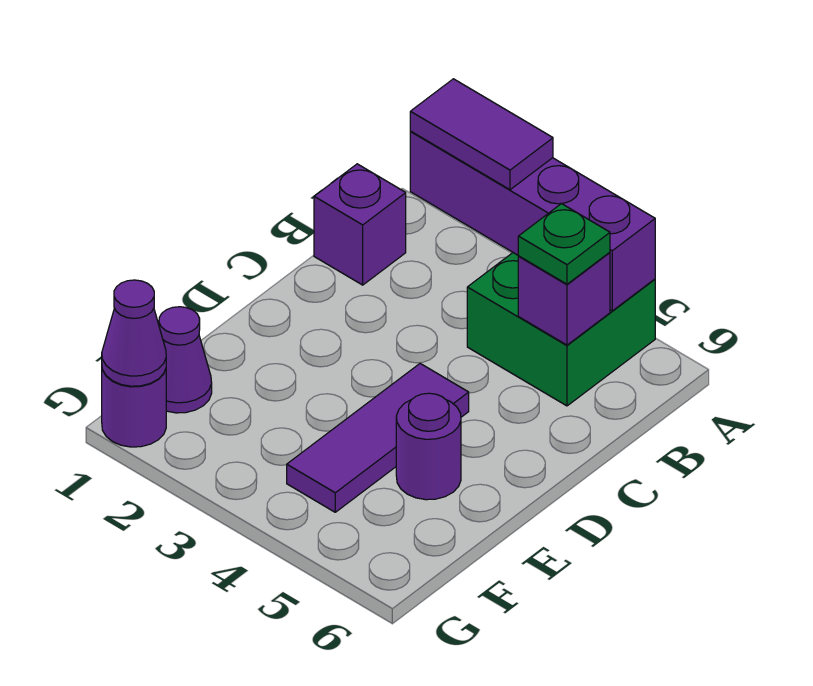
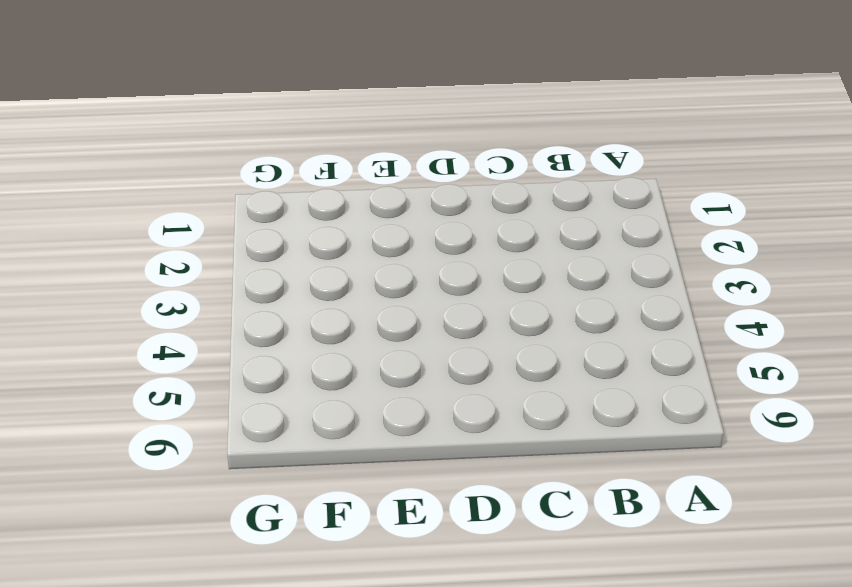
none -> green 2x2 brick [467,253,655,406]
none -> purple 1x1 brick [314,164,406,285]

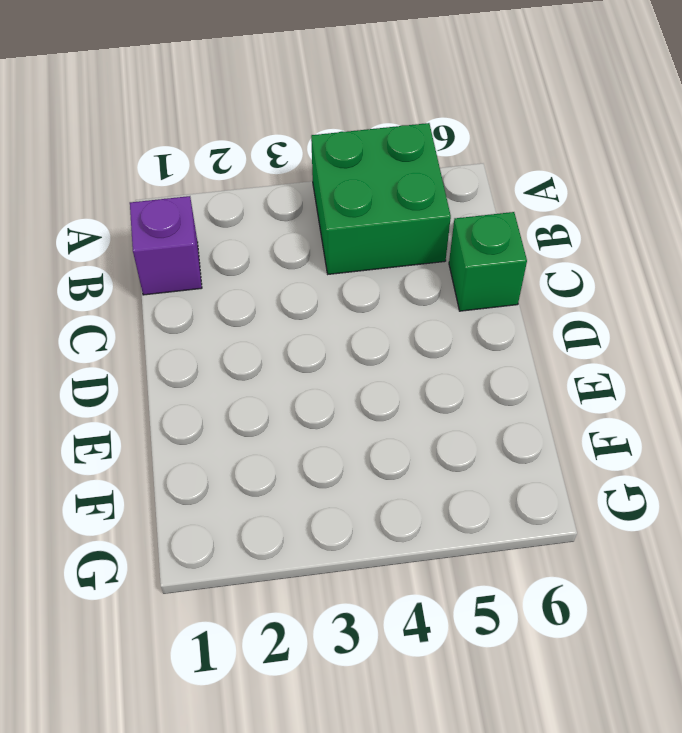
green 1x1 brick [449,212,527,311] -> none
none -> purple 1x3 tile [287,364,469,512]
none -> purple 1x1 round brick [396,393,461,500]

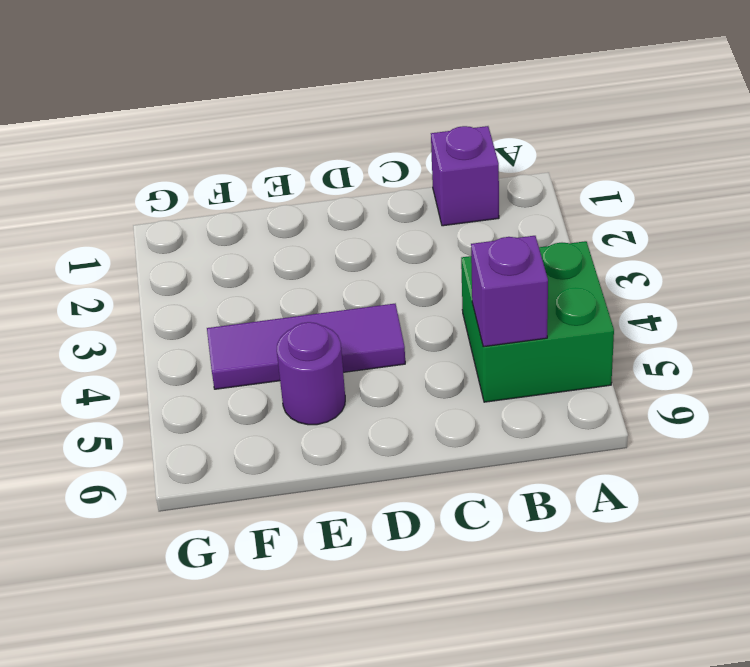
none -> purple 1x1 cone [159,307,212,413]
none -> purple 1x1 round brick [102,369,166,447]

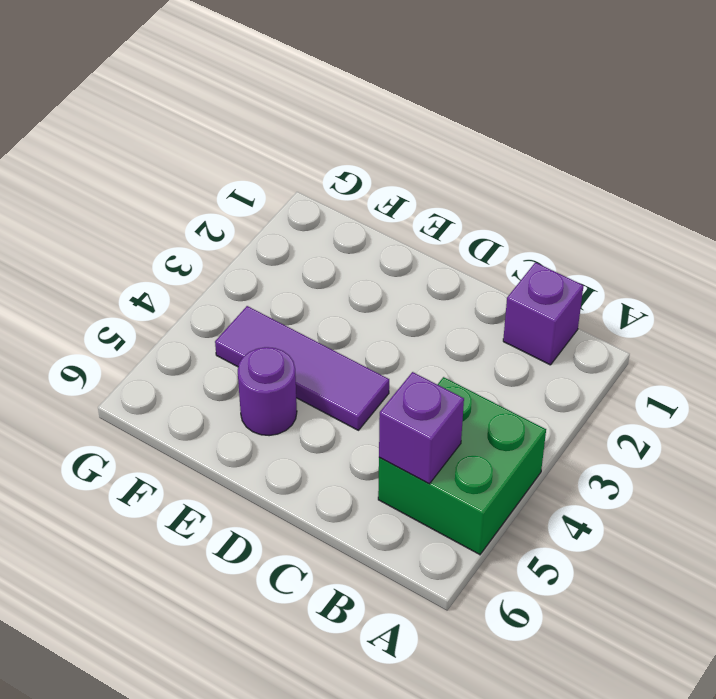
none -> purple 1x1 cone [159,307,212,413]
none -> purple 1x1 round brick [102,369,166,447]

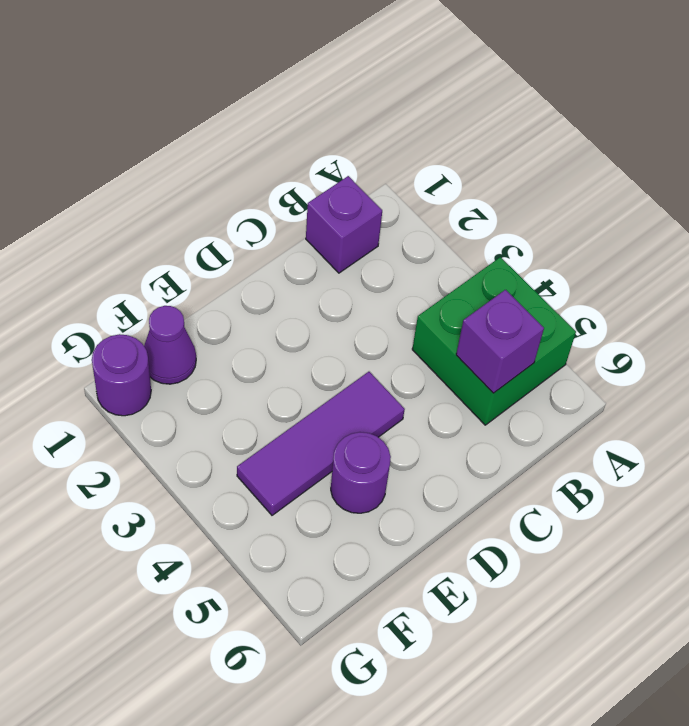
none -> purple 1x4 brick [410,132,655,311]
none -> purple 1x1 cone [102,280,166,386]

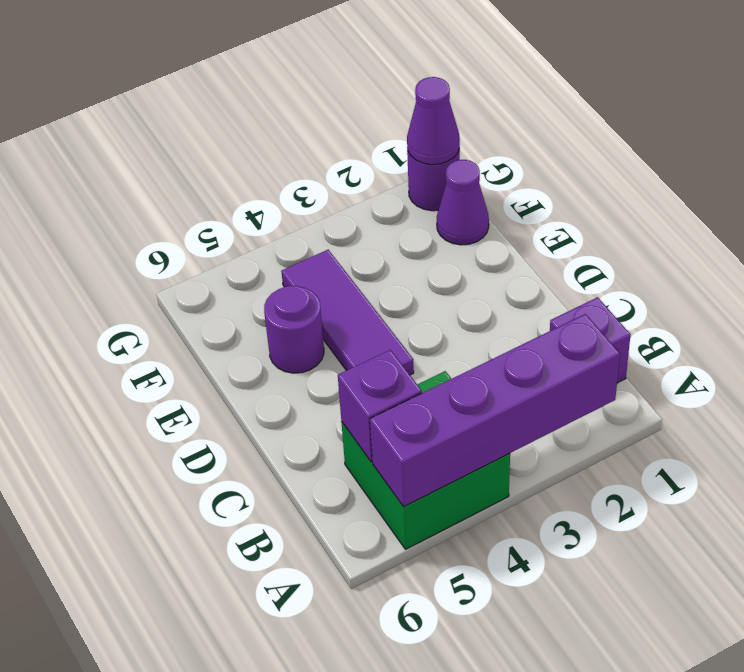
none -> purple 1x2 tile [410,79,553,190]
none -> green 1x1 plate [518,204,610,284]

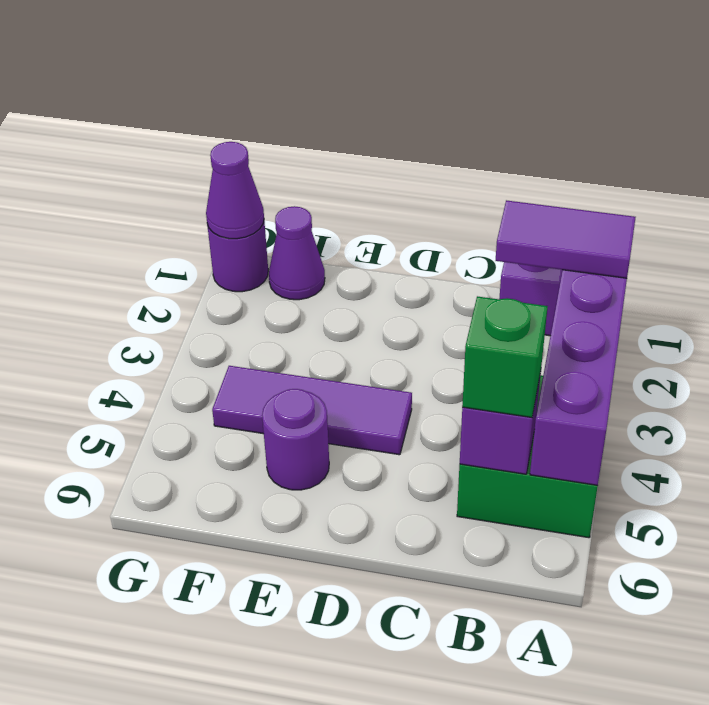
purple 1x2 tile [496,200,636,278] -> purple 1x2 tile turned to [410,79,553,190]
green 1x1 brick [462,296,548,417] -> green 1x1 plate [518,204,610,284]

